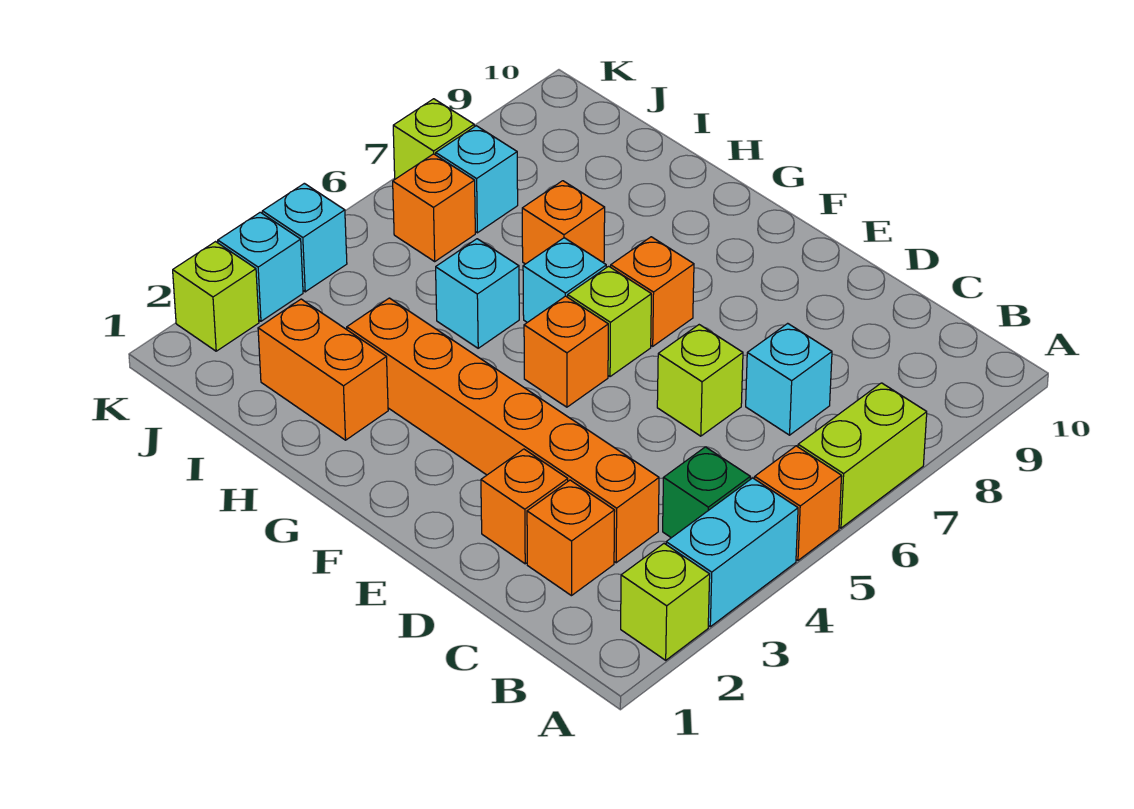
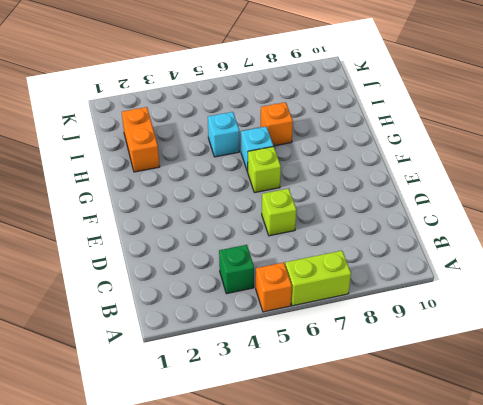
none -> lime 1x1 brick [621,544,710,660]
none -> cyan 1x2 brick [666,478,798,627]
none -> orange 1x1 brick [527,480,615,596]

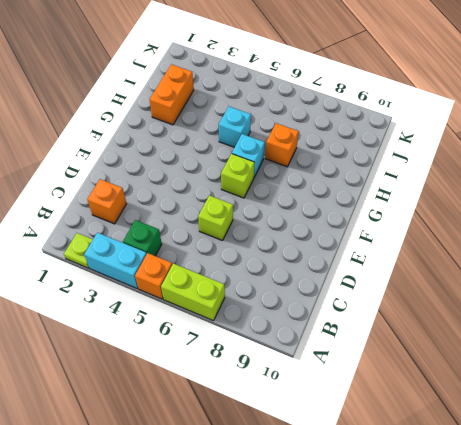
lime 1x1 plate [64,233,93,268] -> lime 1x1 brick [621,544,710,660]
none -> orange 1x6 brick [347,298,659,563]
none -> cyan 1x1 brick [746,323,832,435]
none -> orange 1x1 brick [481,449,568,564]

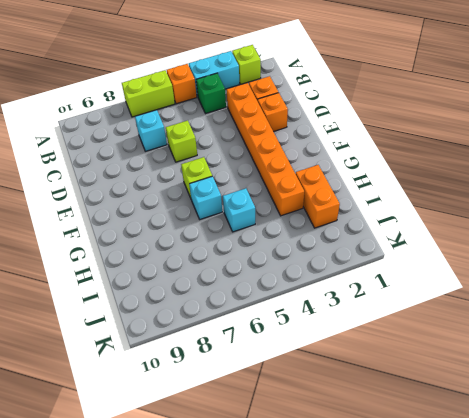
none -> orange 1x1 brick [524,296,608,407]
none -> orange 1x1 brick [611,237,694,346]
none -> orange 1x1 brick [522,181,605,264]

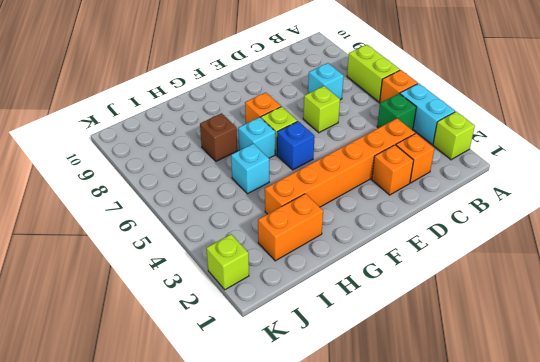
blue 1x1 brick [277,121,315,170] -> orange 1x1 brick [524,296,608,407]
brown 1x1 brick [200,113,237,162] -> orange 1x1 brick [522,181,605,264]
none -> orange 1x1 brick [393,154,475,261]
none -> cyan 1x1 brick [436,126,518,233]
none -> cyan 1x1 brick [218,212,303,321]

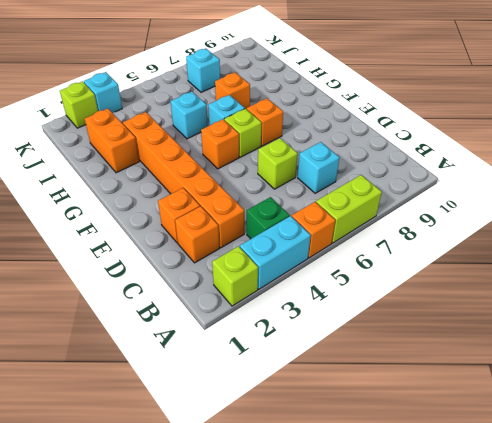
none -> orange 1x1 brick [393,154,475,261]
none -> cyan 1x1 brick [262,183,347,292]
none -> lime 1x1 brick [393,99,474,179]

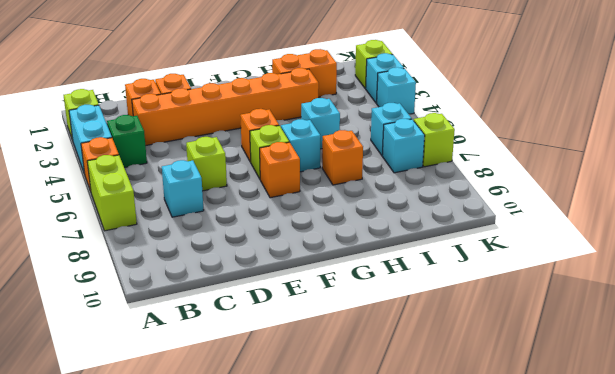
cyan 1x1 brick [371,103,412,155] -> orange 1x1 brick [393,154,475,261]

